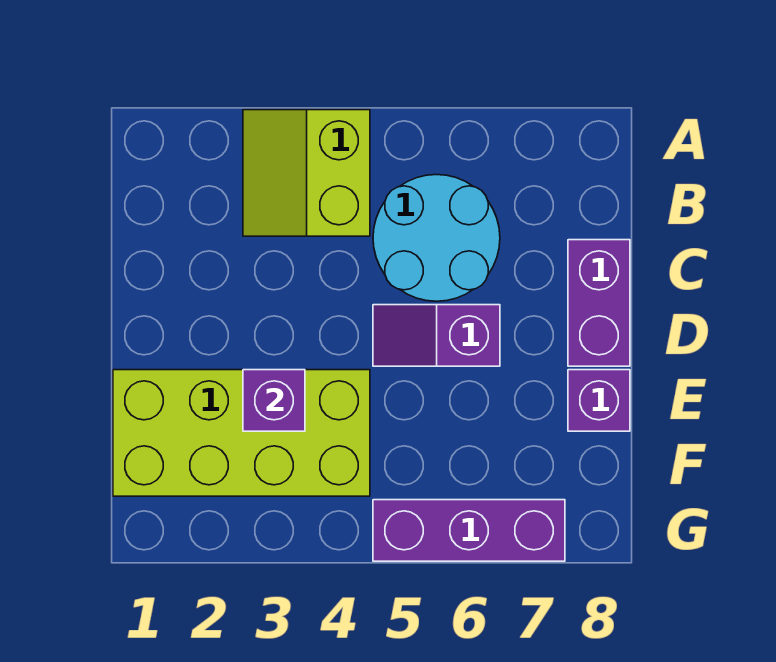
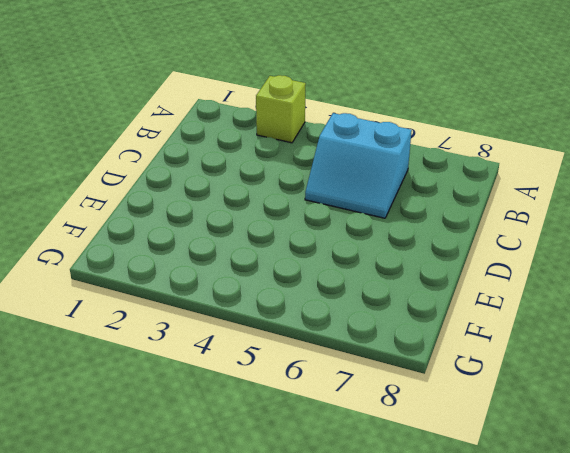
lime 1x1 brick [256,75,306,143] -> lime 2x2 slope [243,110,370,236]
cyan 2x2 slope [305,113,412,218] -> cyan 2x2 round brick [373,175,500,301]
none -> purple 1x2 brick [568,240,630,366]
none -> purple 1x2 slope [373,305,500,366]

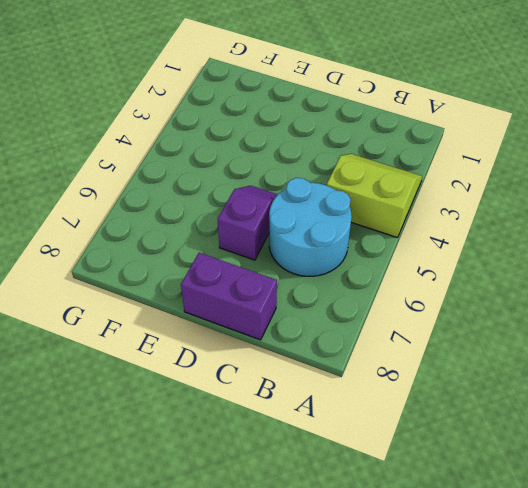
none -> lime 2x4 brick [113,370,370,496]
none -> purple 1x1 brick [568,370,630,431]

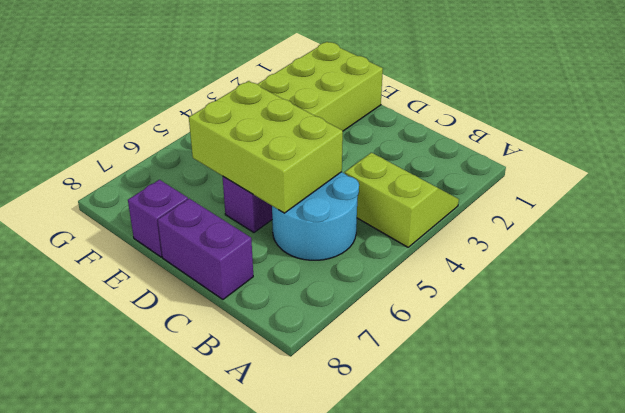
lime 2x3 brick [189,81,343,213] -> none
none -> purple 1x3 brick [373,500,565,561]
none -> purple 1x1 brick [243,370,305,431]

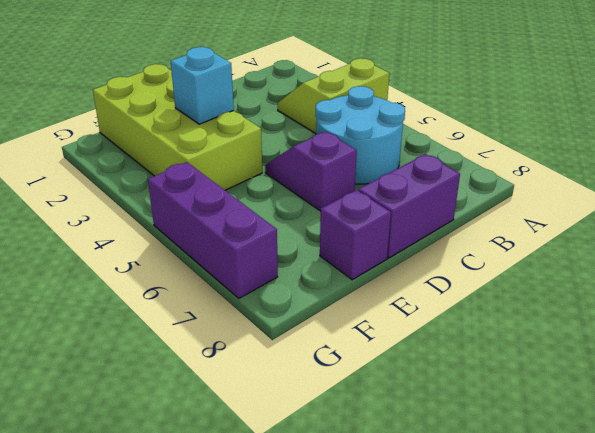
cyan 1x1 brick [171,47,234,124] -> purple 1x1 brick [243,370,305,431]

